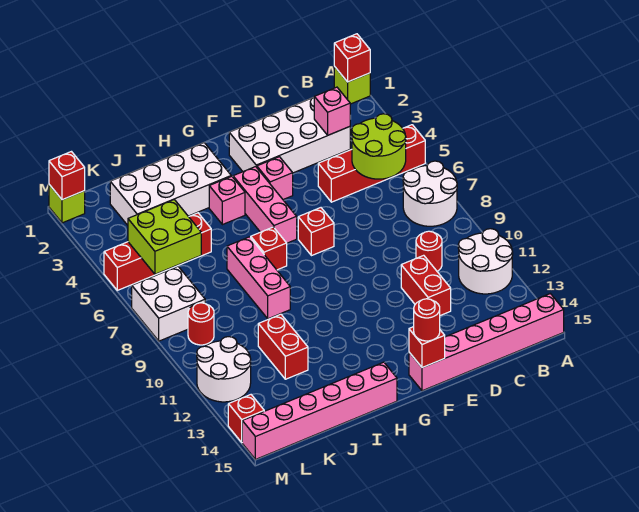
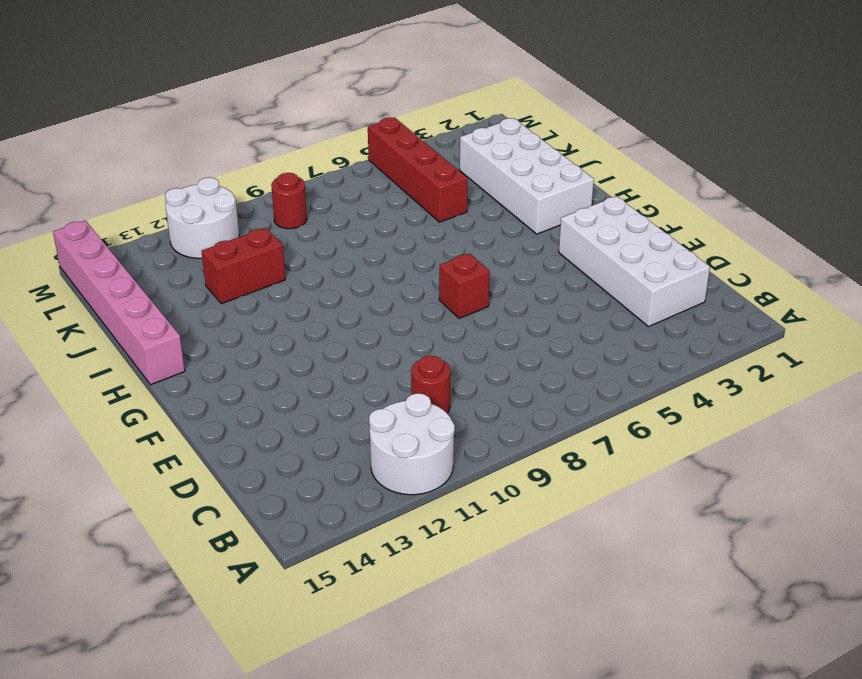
none -> lime 1x1 brick [334,67,370,104]
none -> red 1x4 brick [318,125,425,202]
none -> white 2x2 round brick [403,161,457,226]
none -> pink 1x6 brick [409,294,564,391]

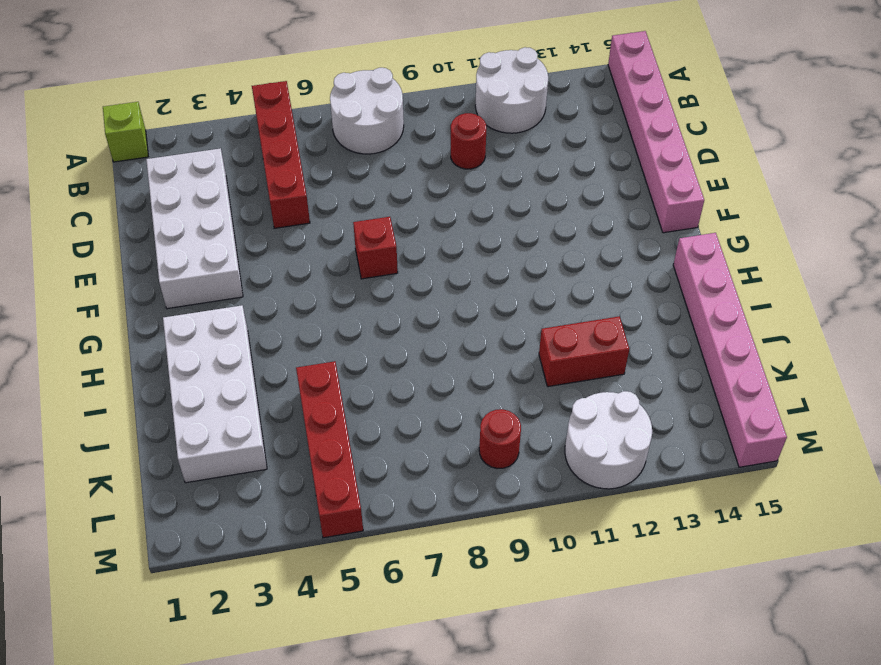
none -> red 1x2 brick [401,255,451,316]
none -> pink 1x1 brick [257,157,293,200]
none -> pink 1x3 brick [233,167,297,243]
none -> pink 1x1 brick [209,176,245,225]

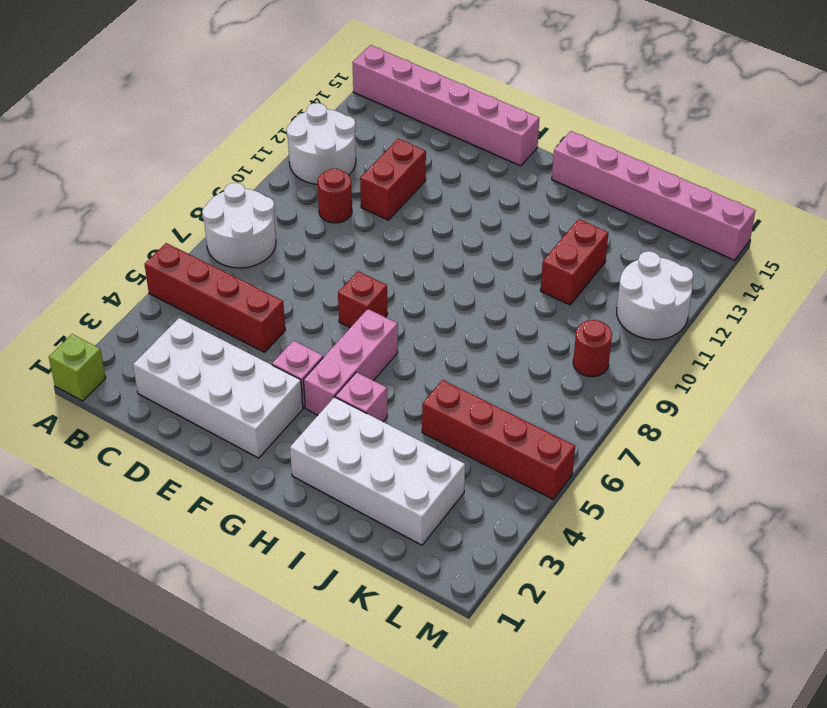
none -> red 1x1 brick [251,227,287,270]
none -> pink 1x3 brick [227,237,290,319]
none -> white 2x2 brick [132,266,205,341]
none -> lime 1x1 brick [49,185,85,223]

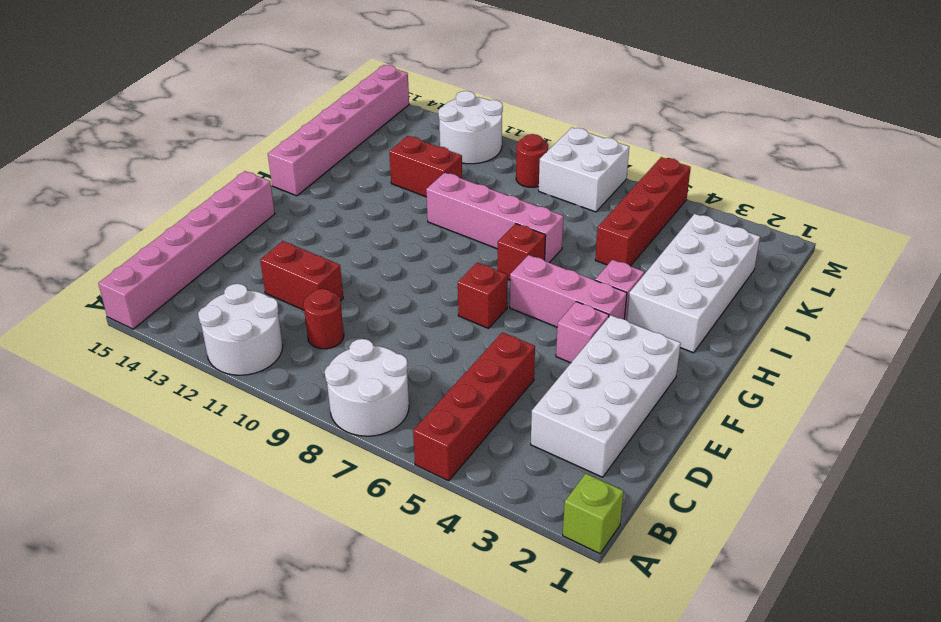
pink 1x4 brick [426,172,563,263] -> pink 1x3 brick [227,237,290,319]
none -> lime 1x1 brick [49,185,85,223]
none -> red 1x1 brick [228,395,264,442]
none -> red 1x1 brick [334,34,370,82]
none -> lime 2x2 round brick [352,114,406,179]

